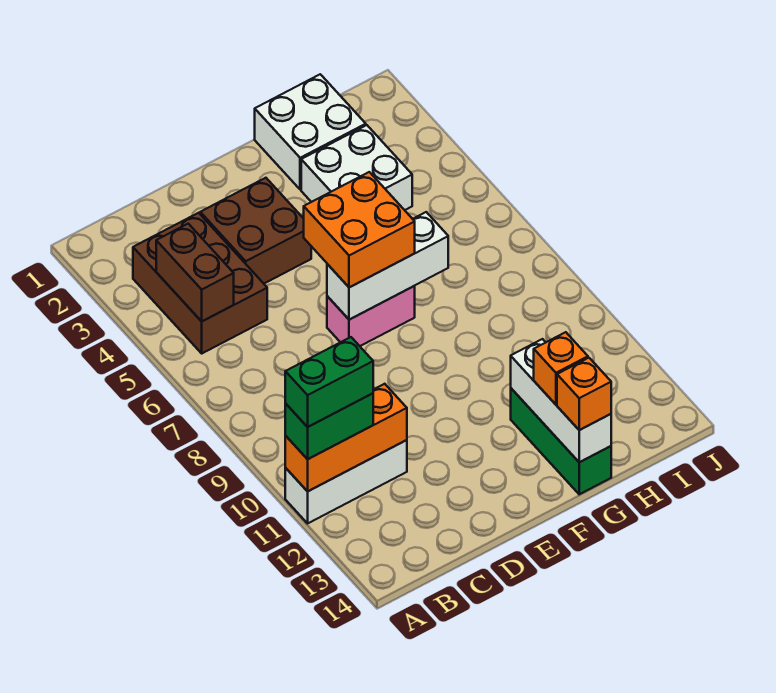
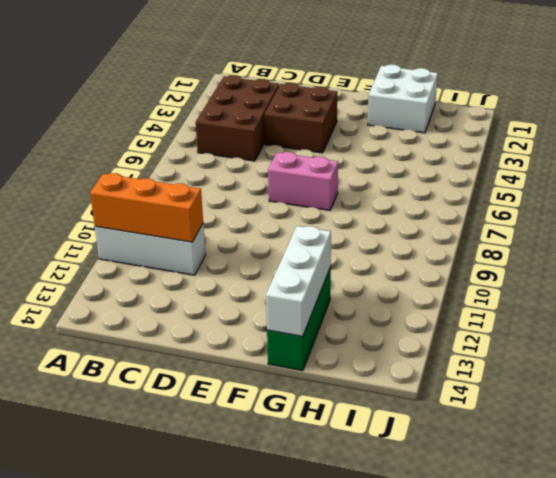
none -> white 2x2 brick [301,125,412,210]
none -> brown 1x2 brick [156,224,234,321]
none -> white 1x3 brick [327,212,448,320]

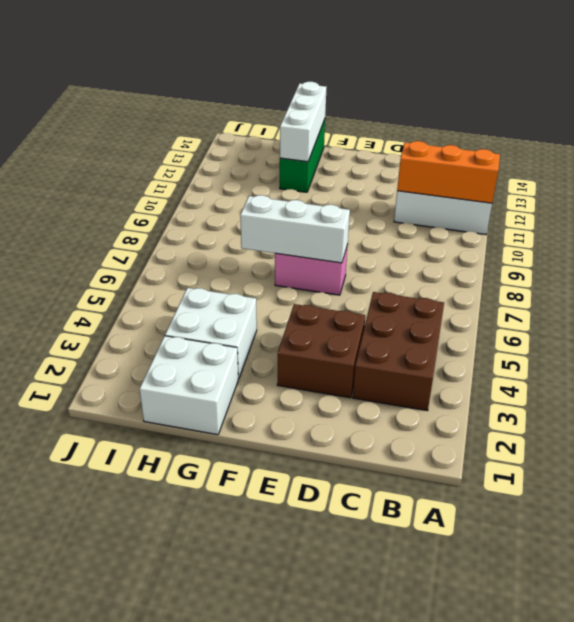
none -> brown 1x2 brick [156,224,234,321]
none -> green 1x2 brick [285,393,373,459]
none -> orange 2x2 brick [304,172,415,288]

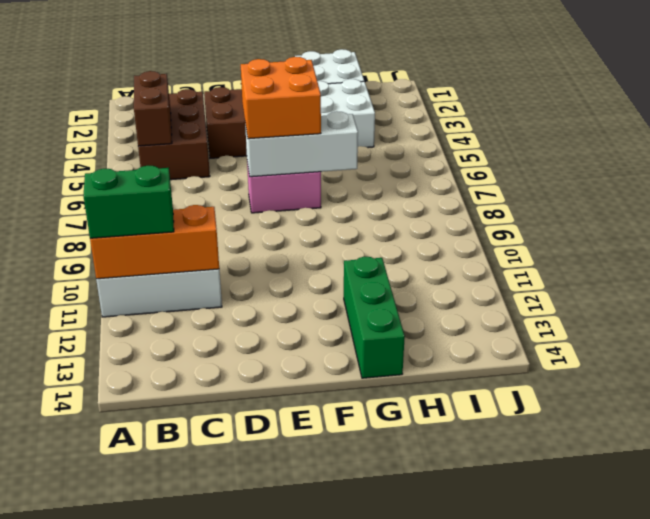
none -> white 1x3 brick [511,339,611,462]
none -> orange 1x1 brick [534,332,588,405]
none -> orange 1x1 brick [557,358,611,430]

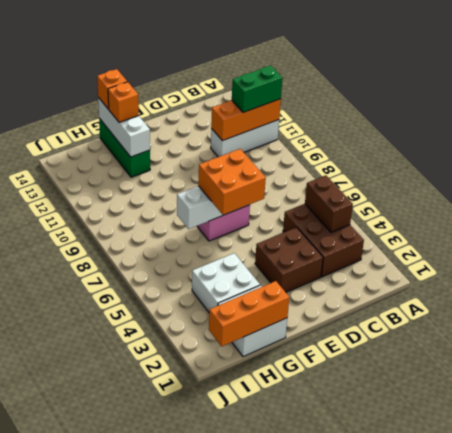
orange 1x3 brick [209,281,289,346] -> none
none -> green 1x2 brick [285,337,373,427]

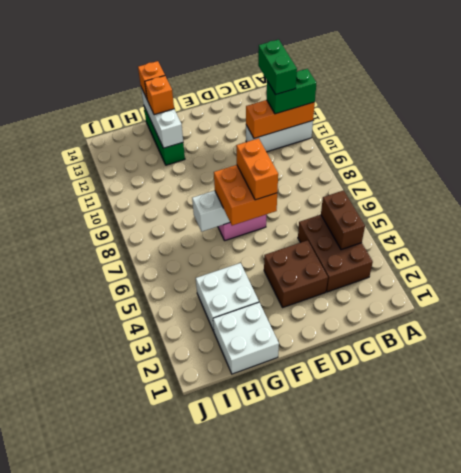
green 1x2 brick [258,40,297,95] -> green 1x2 brick turned to [285,337,373,427]
orange 1x2 brick [236,138,278,200] -> none

